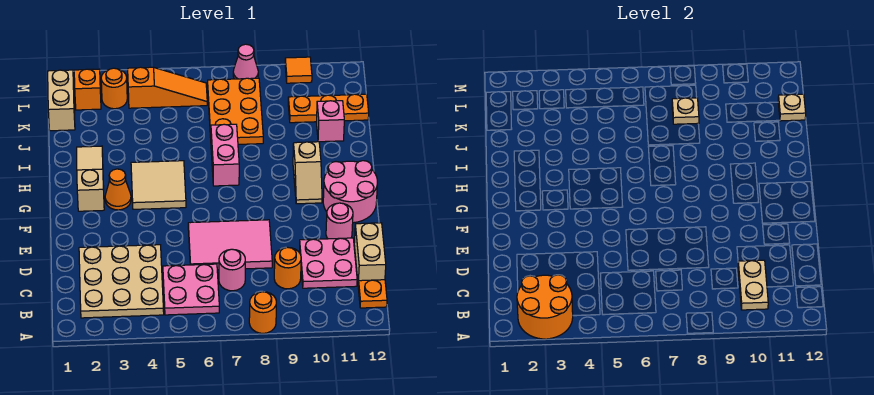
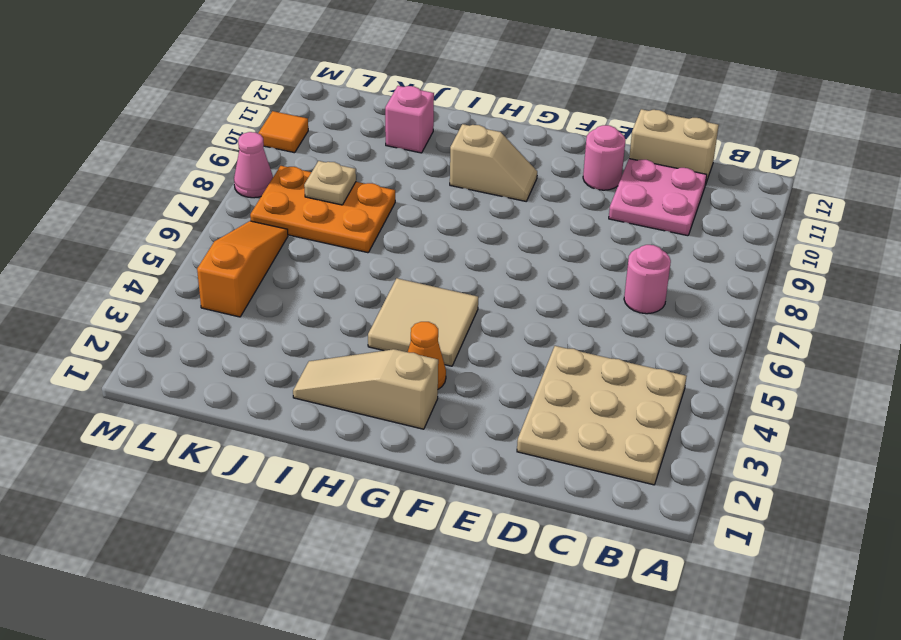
none -> orange 1x1 round brick [249,292,276,333]
none -> pink 2x2 plate [163,264,219,315]
none -> orange 1x1 plate [358,280,387,308]

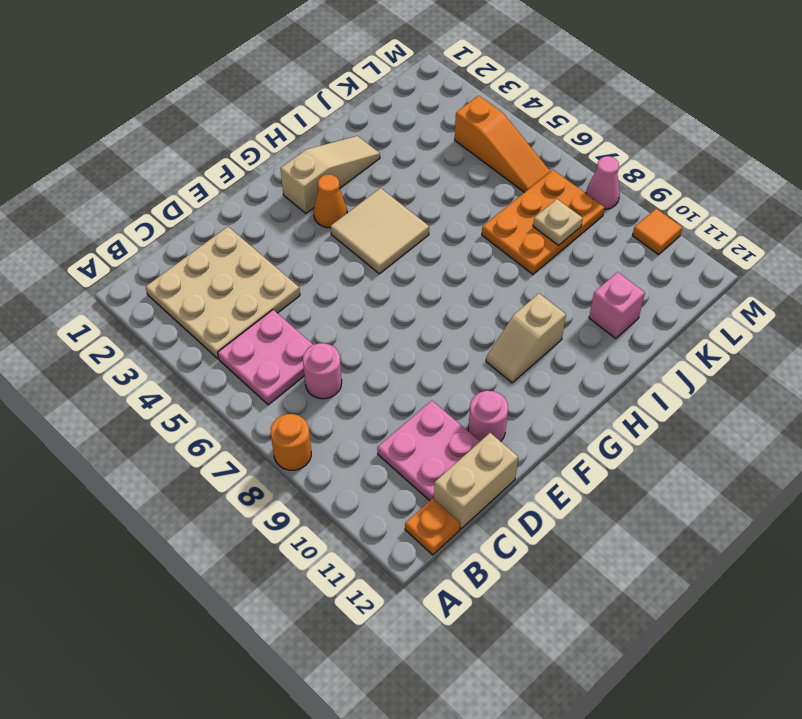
none -> orange 1x1 round brick [274,247,301,289]
none -> pink 2x3 tile [188,220,272,270]
none -> pink 2x2 round brick [323,161,377,223]

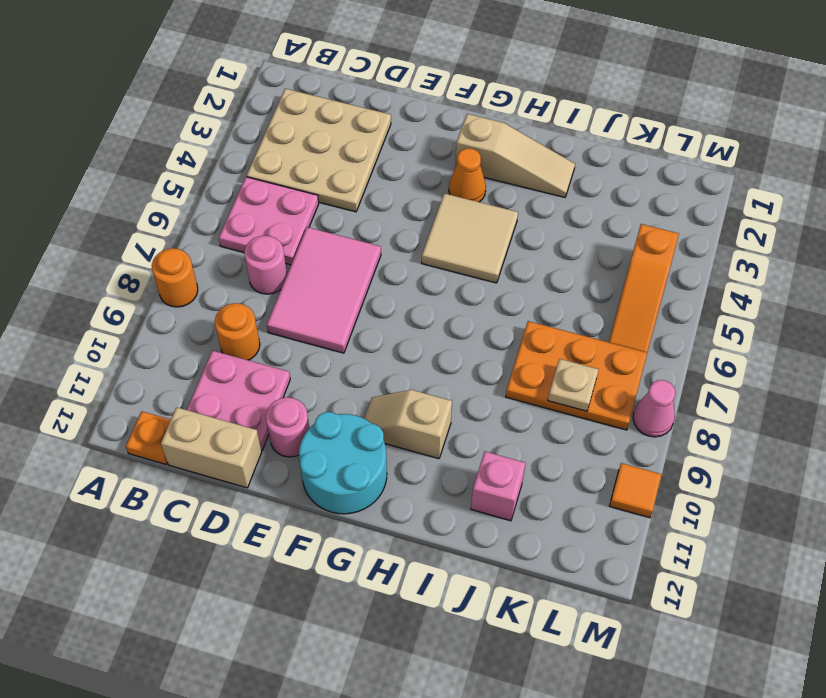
cyan 2x2 round brick [299,412,387,514] -> pink 2x2 round brick [323,161,377,223]
none -> pink 1x2 brick [211,124,239,186]
none -> tan 1x2 brick [48,70,75,131]
none -> orange 1x3 plate [288,94,369,123]

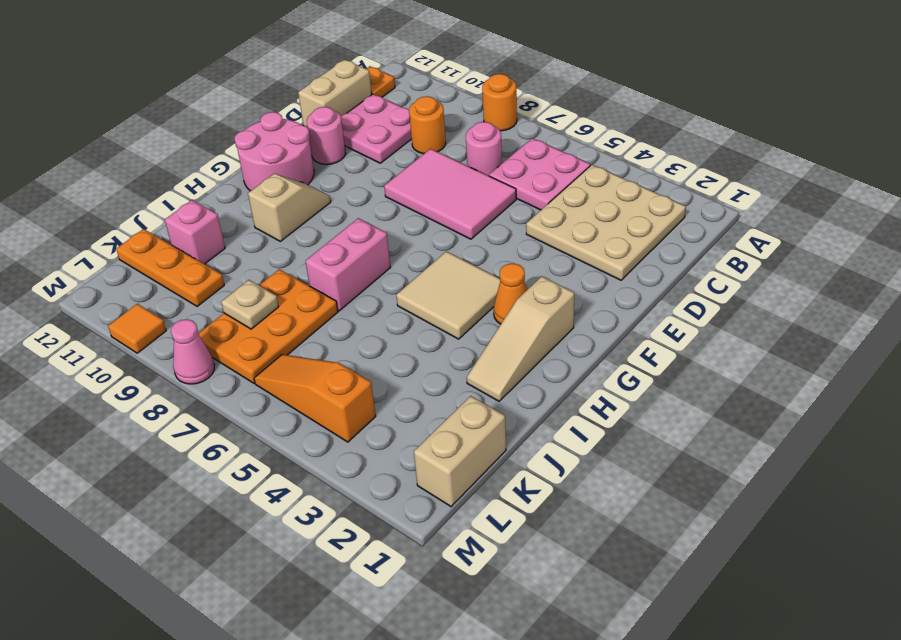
none -> orange 1x1 brick [74,69,101,110]
none -> orange 1x1 round brick [101,68,127,109]
none -> orange 2x2 round brick [517,275,573,339]

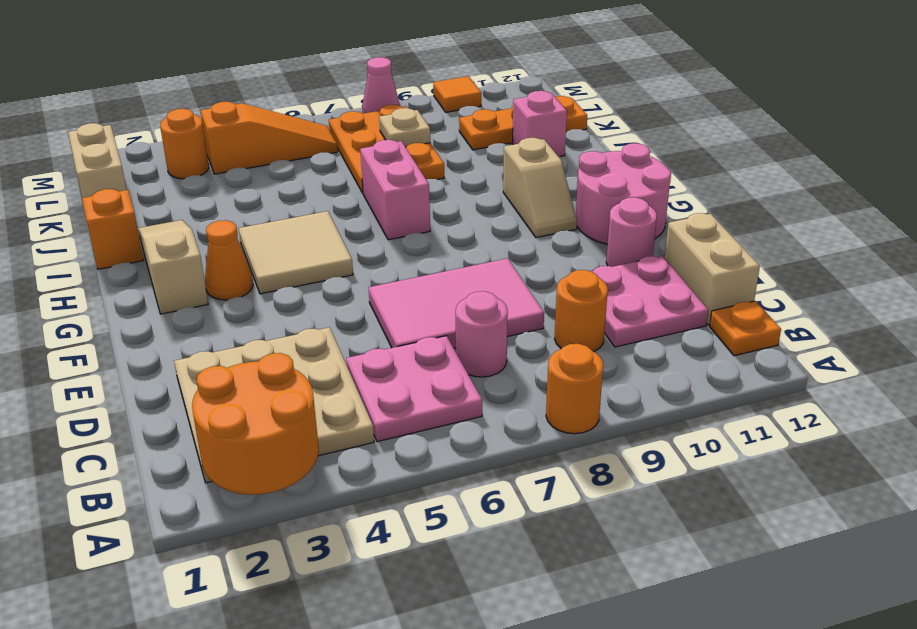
orange 1x1 brick [82,189,143,269] -> orange 1x1 brick moved to [74,69,101,110]
none -> tan 1x2 plate [738,260,768,310]
none -> tan 1x1 plate [778,94,806,121]

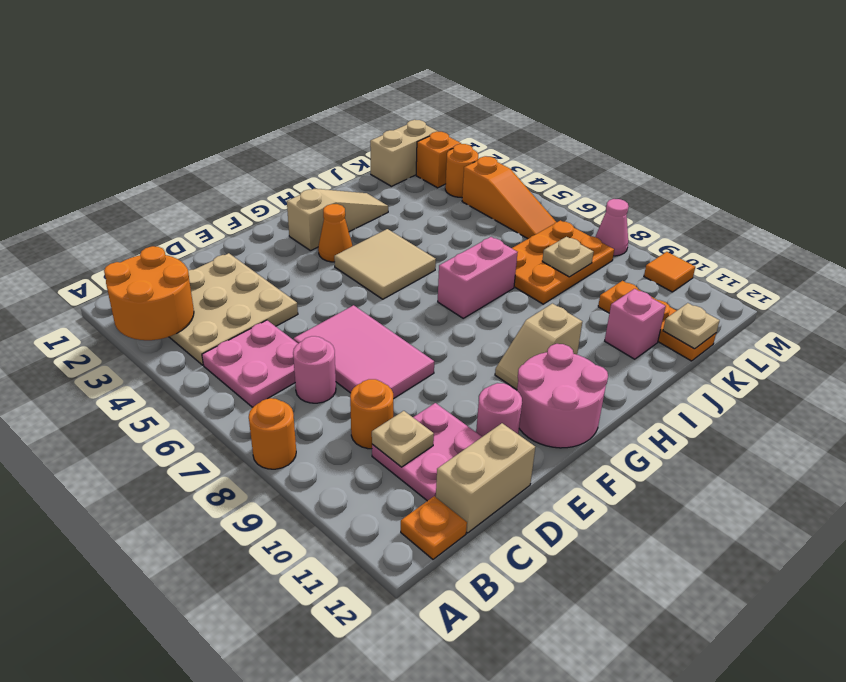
tan 1x1 plate [372,411,434,467] -> tan 1x2 plate [738,260,768,310]

